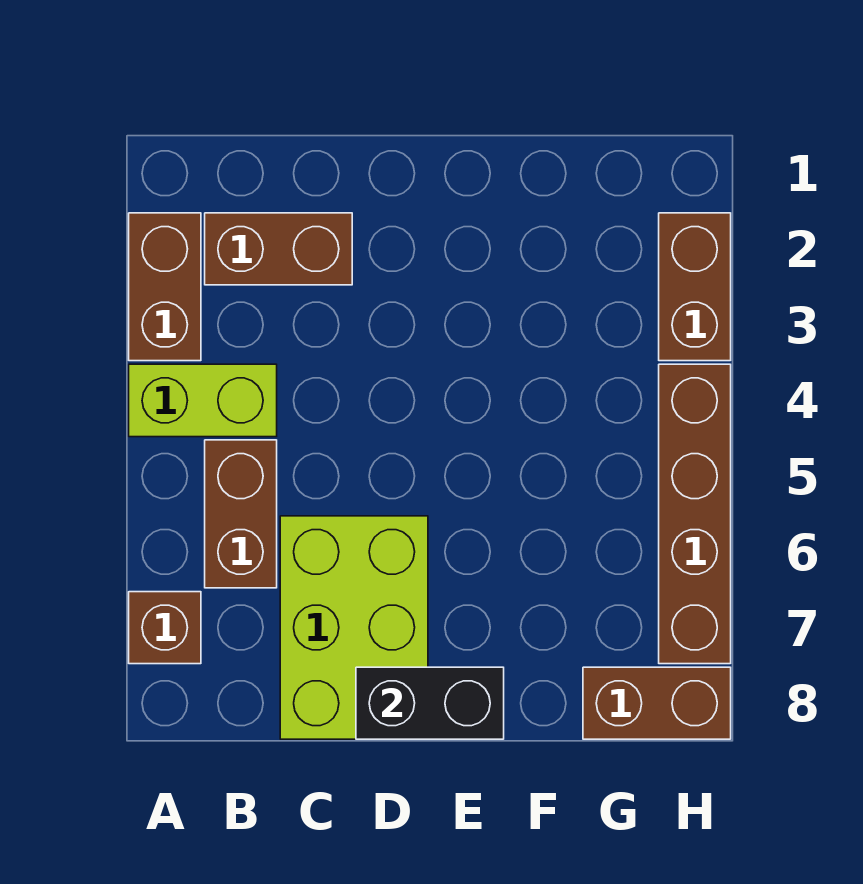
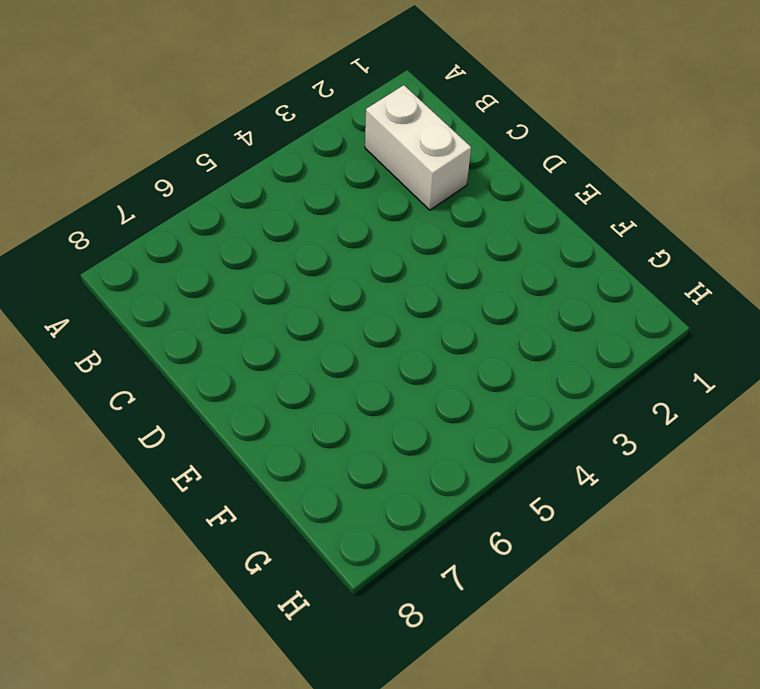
white 1x2 brick [365,85,471,210] -> brown 1x2 brick [205,213,352,285]
none -> brown 1x2 brick [129,213,201,361]
none -> lime 1x2 brick [129,364,277,437]

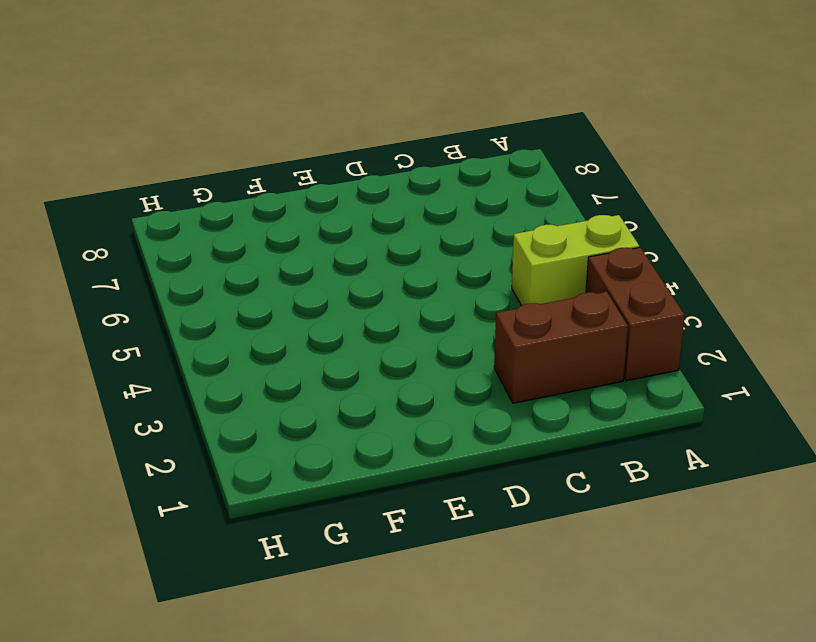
none -> brown 1x1 brick [129,592,201,664]
none -> brown 1x2 brick [205,440,277,588]

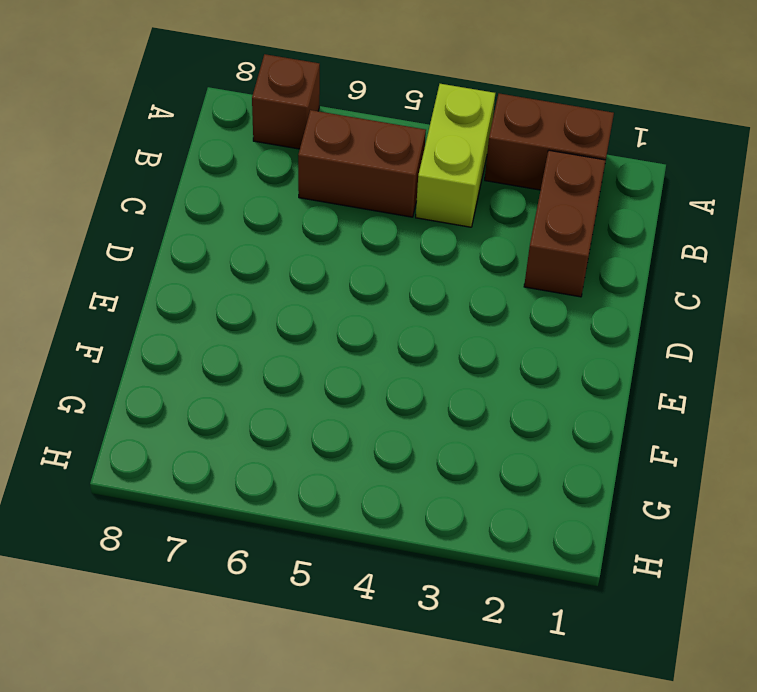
none -> lime 2x3 brick [280,516,428,739]
none -> brown 1x2 brick [583,667,731,739]

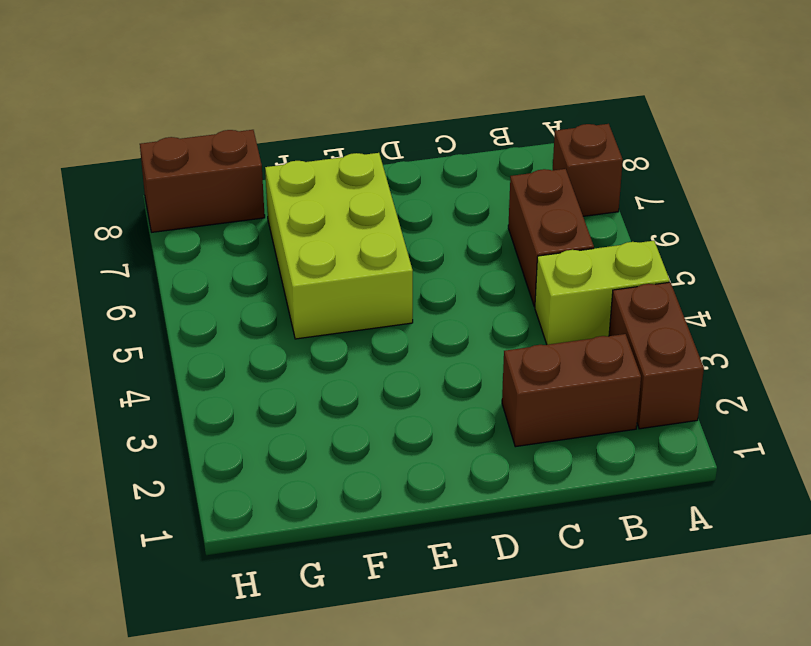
lime 2x3 brick [265,153,413,339] -> lime 2x3 brick moved to [280,516,428,739]
none -> brown 1x2 brick [659,213,731,361]
none -> brown 1x4 brick [659,364,731,664]

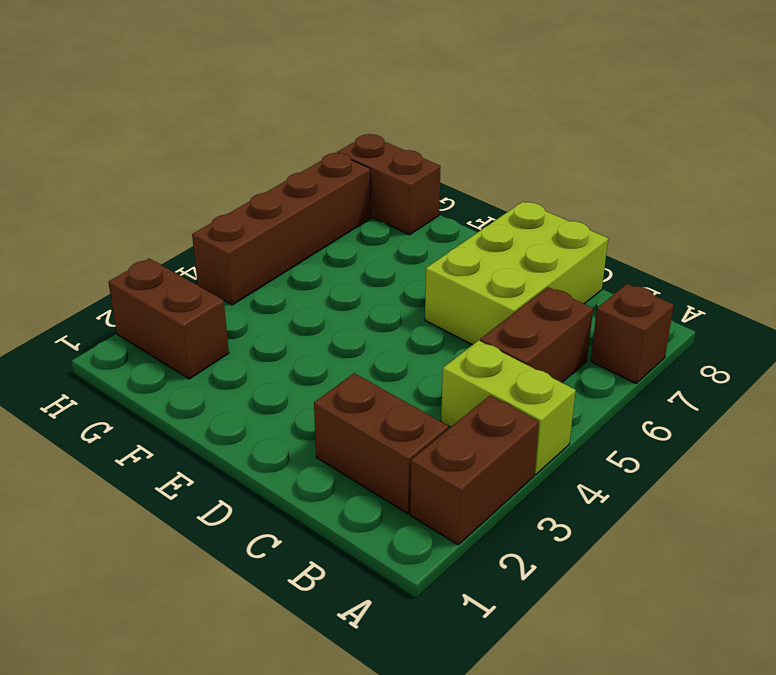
brown 1x2 brick [109,259,229,379] -> brown 1x2 brick turned to [659,213,731,361]
none -> black 1x2 brick [356,667,504,739]

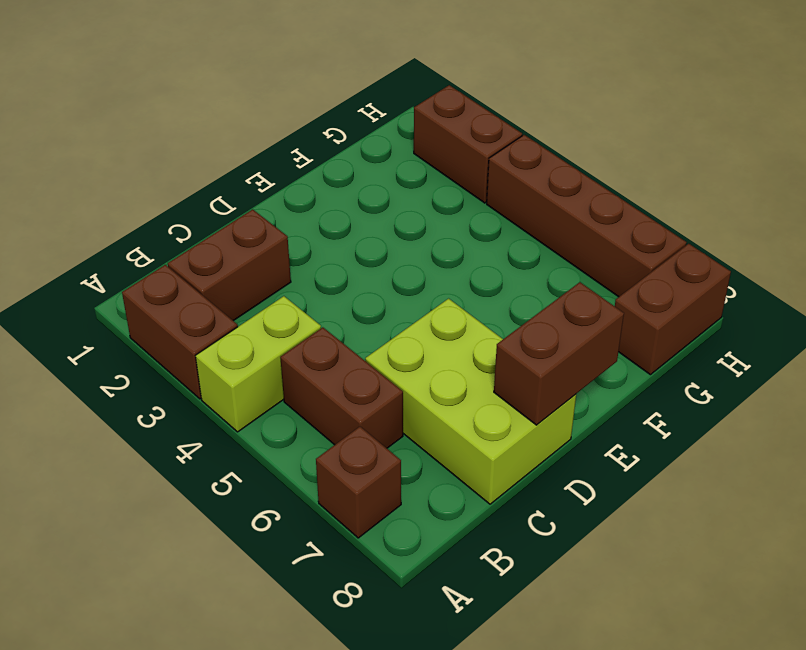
brown 1x2 brick [494,282,624,425] -> black 1x2 brick [356,667,504,739]

